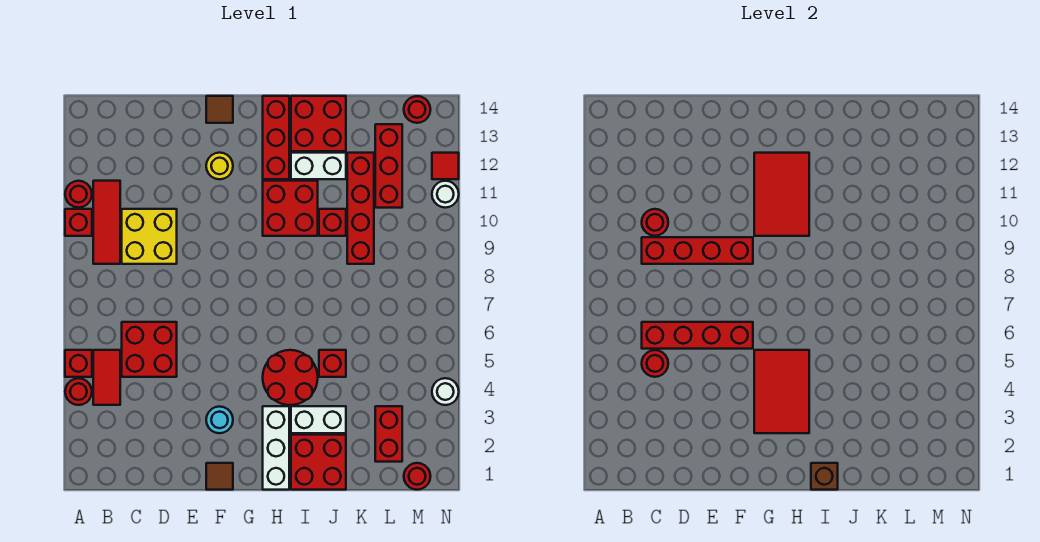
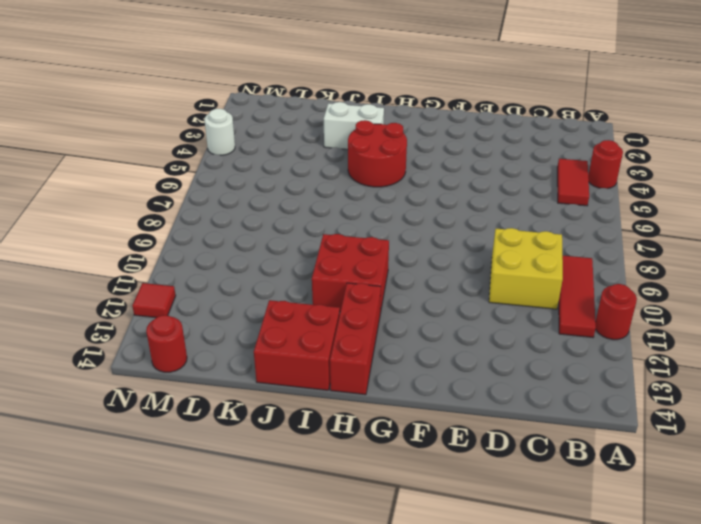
none -> red 1x1 brick [65,350,92,377]
none -> red 1x1 brick [65,209,92,236]
none -> red 2x2 brick [122,322,177,377]
none -> brown 1x1 tile [206,463,233,490]

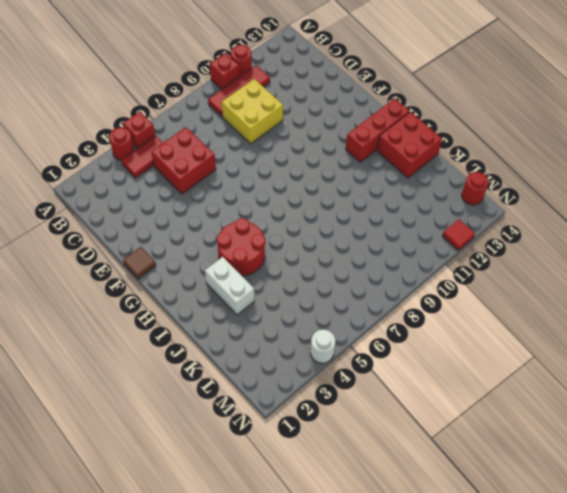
none -> cyan 1x1 round brick [206,407,233,433]
none -> yellow 1x1 round brick [206,153,233,179]
none -> brown 1x1 tile [206,96,233,123]
none -> white 1x3 brick [263,406,289,490]

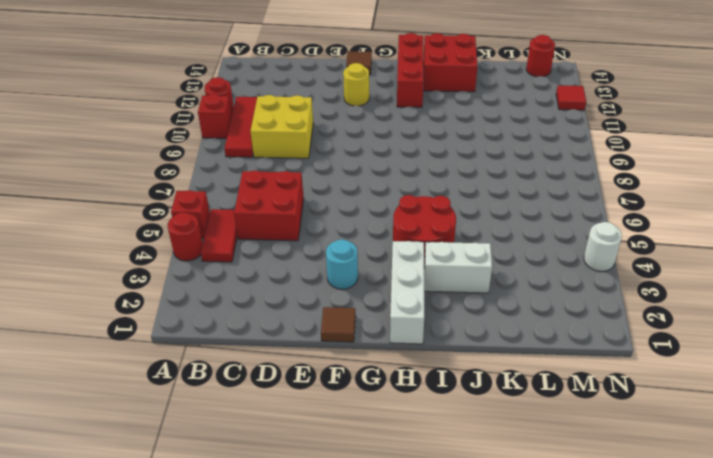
none -> red 2x2 brick [263,181,318,236]
none -> red 2x2 brick [291,435,346,490]
none -> white 1x2 brick [291,153,346,179]
none -> red 1x1 brick [319,350,346,377]

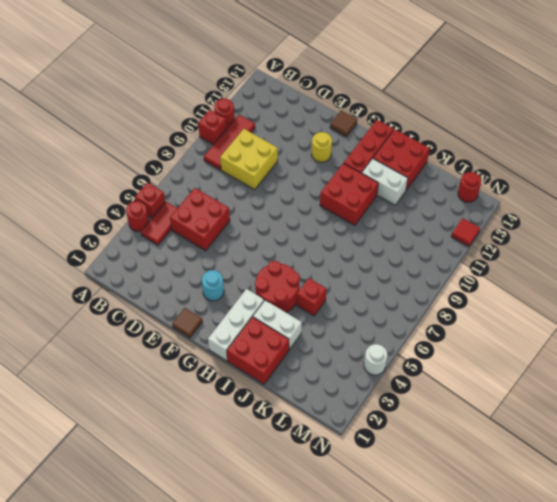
none -> red 1x1 brick [319,209,346,236]
none -> red 1x4 brick [347,153,374,264]
none -> red 1x2 brick [375,406,402,462]
none -> red 1x3 brick [375,124,402,208]

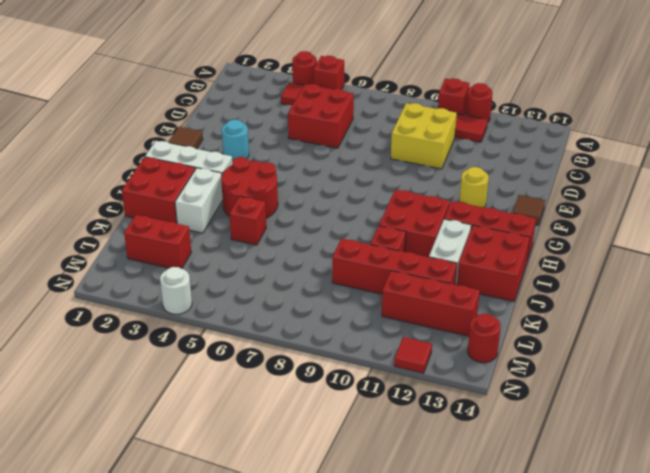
none -> red 1x1 round brick [404,463,431,490]
none -> white 1x1 round brick [432,181,459,208]
none -> red 1x1 round brick [642,350,668,377]
none -> red 1x4 brick [642,322,753,349]

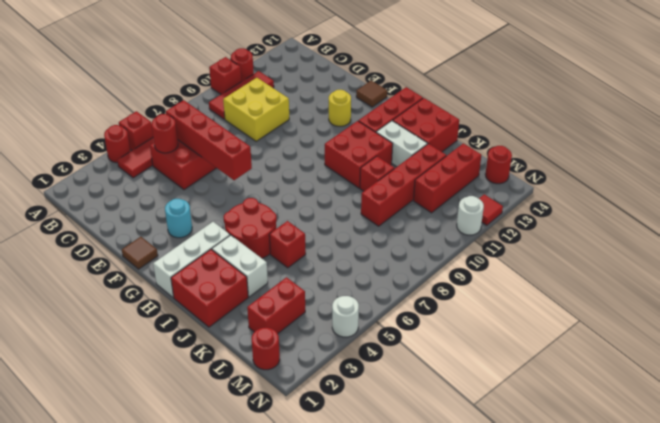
none -> red 1x4 brick [642,237,753,264]
none -> red 1x1 round brick [642,209,668,236]
none -> red 2x3 tile [754,350,809,433]
none -> red 2x3 tile [754,153,809,236]

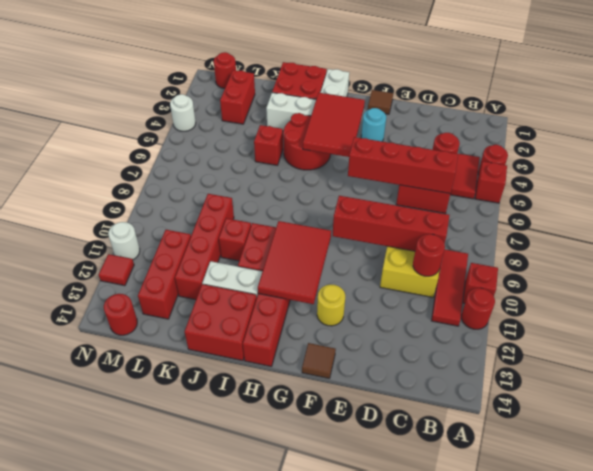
none -> brown 1x1 brick [811,463,838,490]

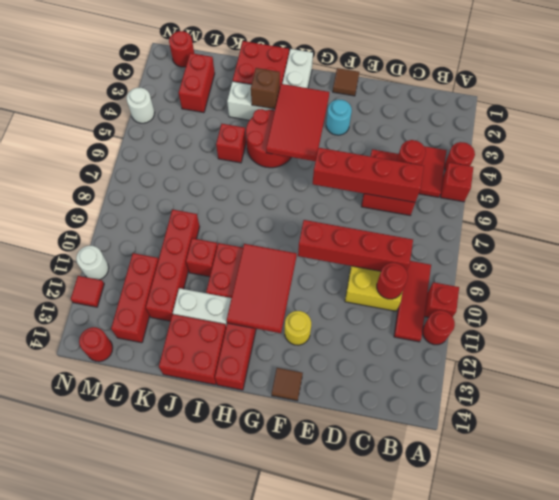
brown 1x1 brick [251,68,280,109] -> brown 1x1 brick moved to [811,463,838,490]

